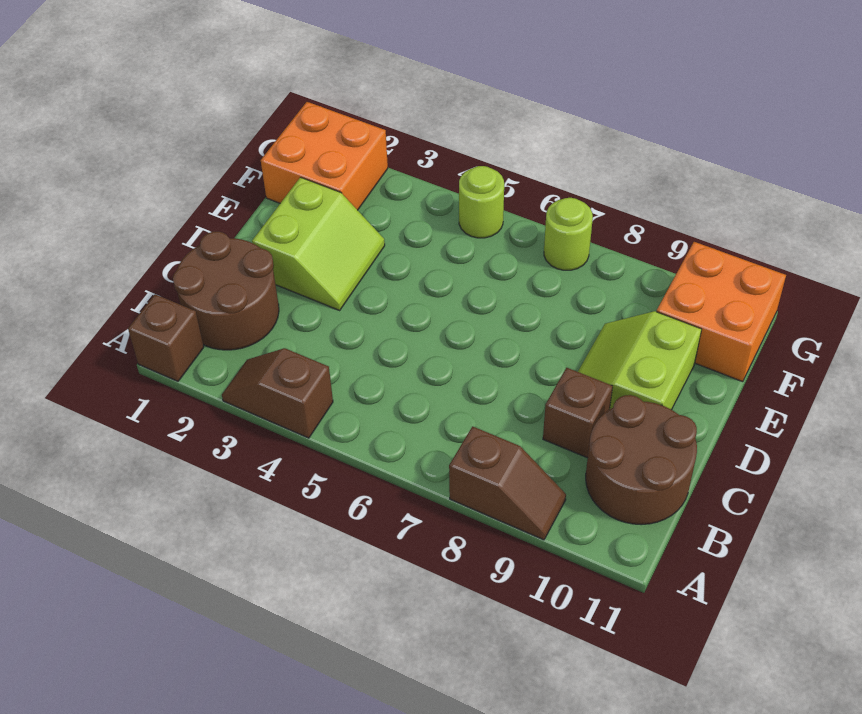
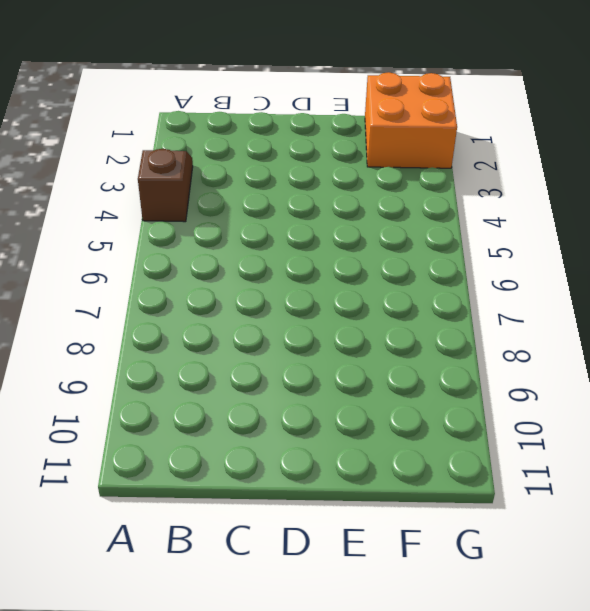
none -> brown 1x1 brick [128,294,204,381]
none -> brown 1x2 slope [449,426,566,540]
none -> brown 2x2 round brick [173,232,279,350]

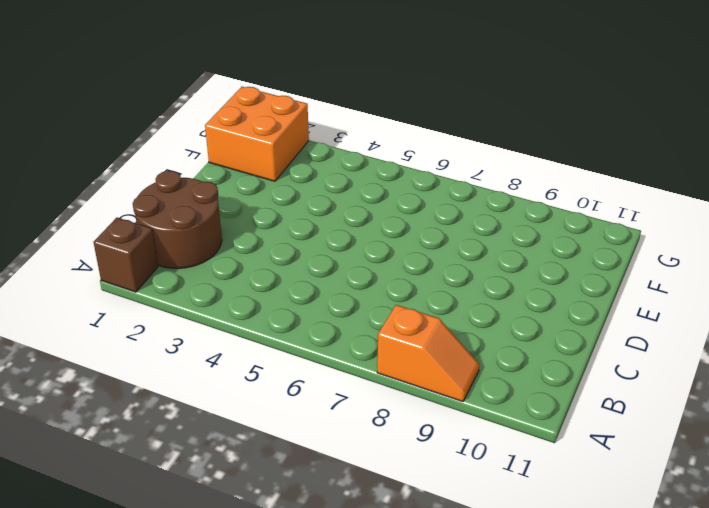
orange 1x2 slope [377,305,479,402] -> brown 1x2 slope [449,426,566,540]
none -> brown 1x2 slope [222,348,333,438]
none -> brown 2x2 round brick [586,395,697,525]
none -> brown 1x1 brick [543,368,613,458]

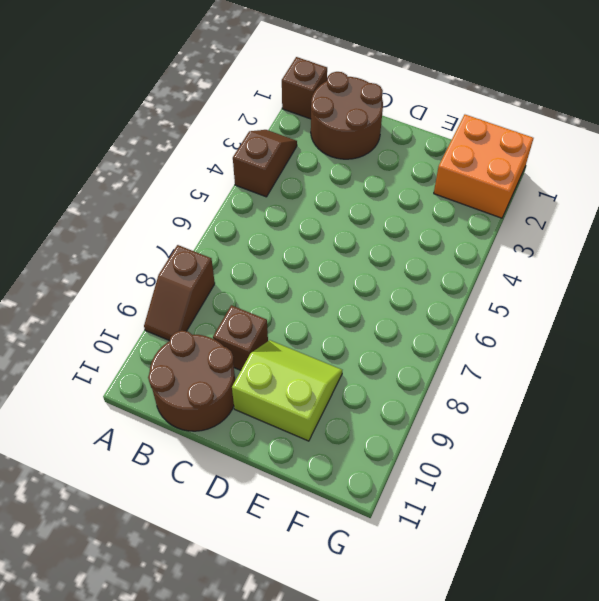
none -> lime 2x2 slope [252,177,385,310]
none -> orange 2x2 brick [657,242,786,382]
none -> lime 1x1 round brick [459,166,504,238]

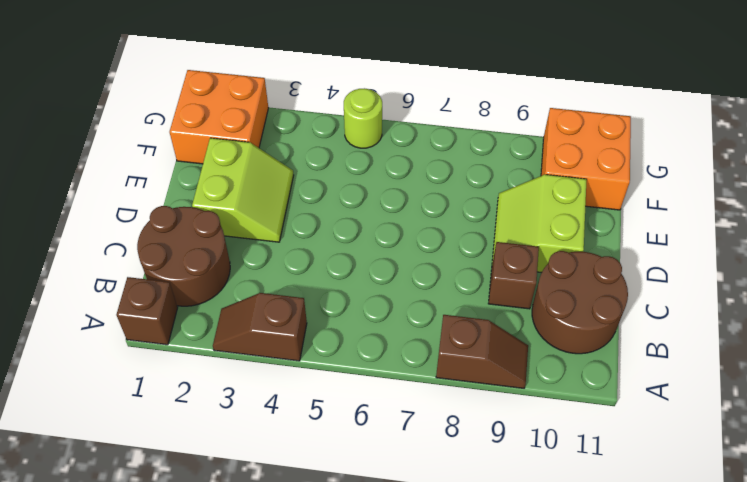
none -> lime 1x1 round brick [544,198,593,270]

